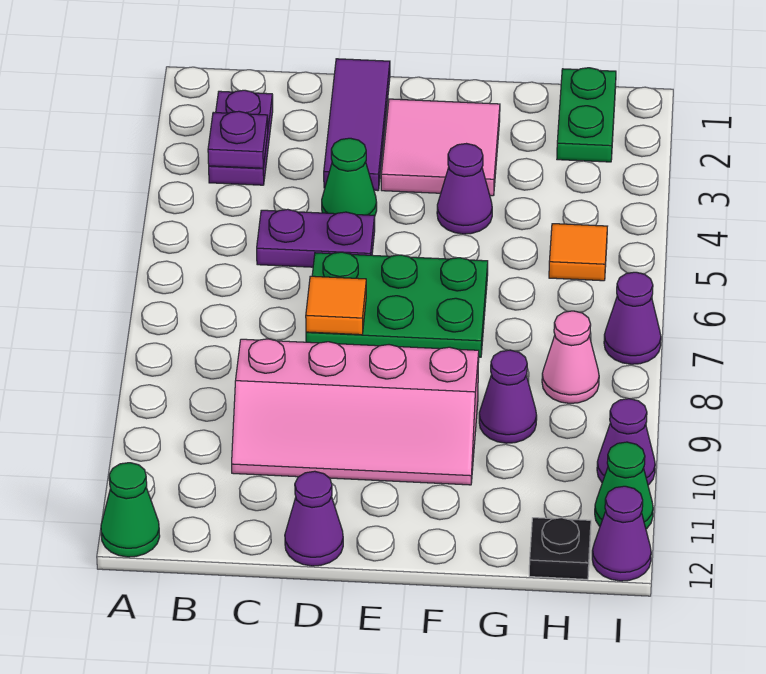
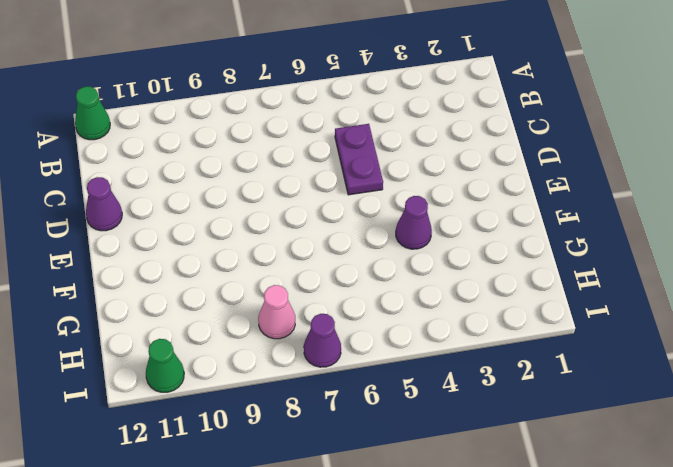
none -> purple 1x2 plate [209,90,273,185]
none -> pink 2x4 slope [232,339,479,485]
none -> purple 1x3 tile [324,59,390,191]

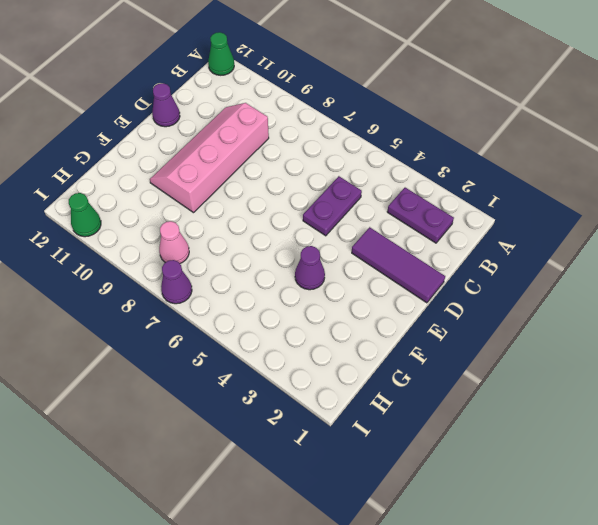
none -> green 1x1 cone [322,138,377,216]
none -> green 2x3 plate [306,252,488,357]
none -> pink 2x2 tile [381,99,500,196]

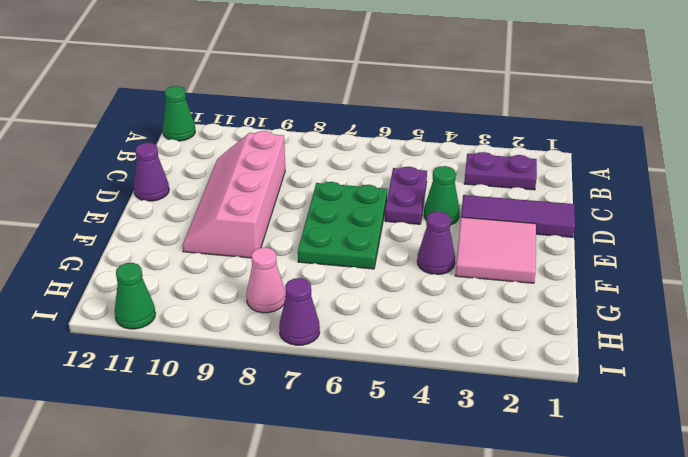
none -> purple 1x1 cone [479,350,537,443]
none -> green 1x2 plate [557,68,616,162]
none -> orange 1x1 tile [549,224,607,281]

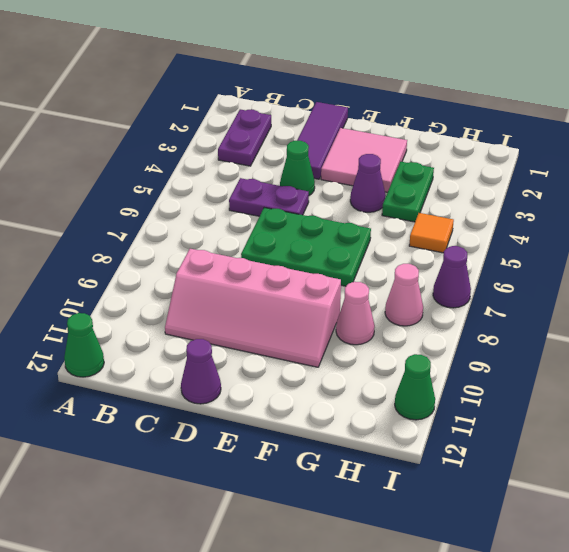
green 1x2 plate [382,162,434,222] -> green 1x2 plate moved to [557,68,616,162]
pink 1x1 cone [336,282,375,345] -> purple 1x1 cone [479,350,537,443]
none -> black 1x1 plate [529,518,591,579]
none -> purple 1x1 cone [597,399,655,485]
none -> purple 1x1 cone [592,486,651,581]

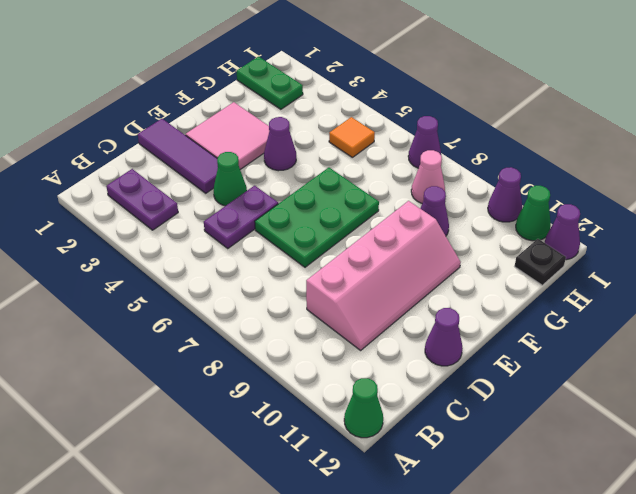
none -> purple 1x1 plate [208,111,268,168]
none -> orange 1x1 tile [306,276,366,335]

